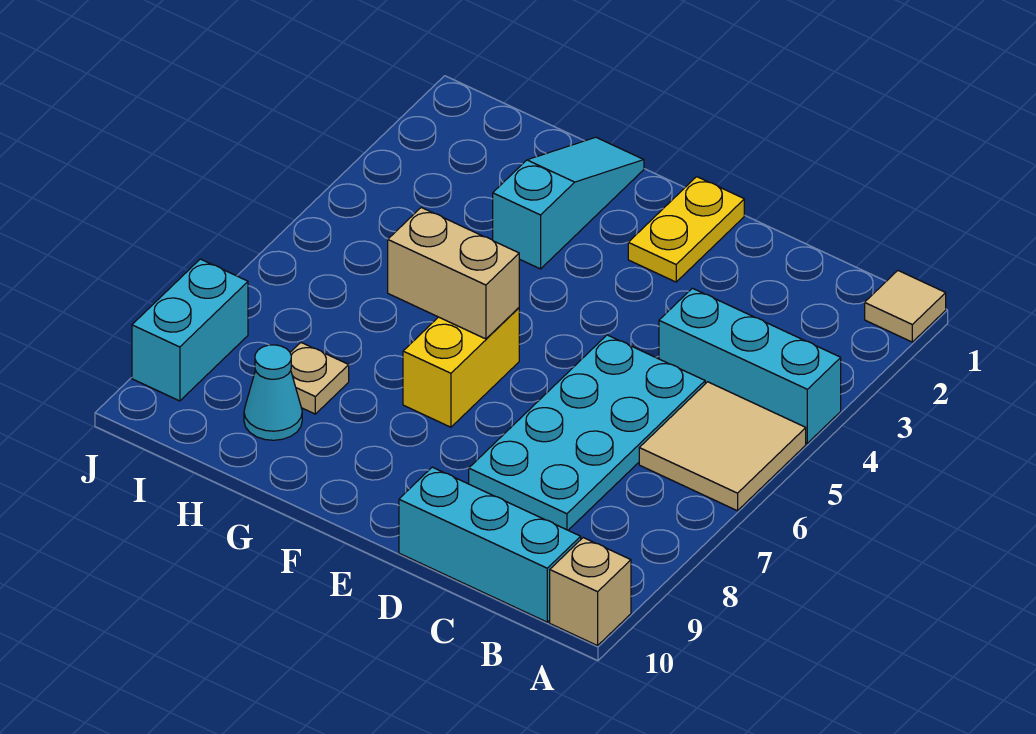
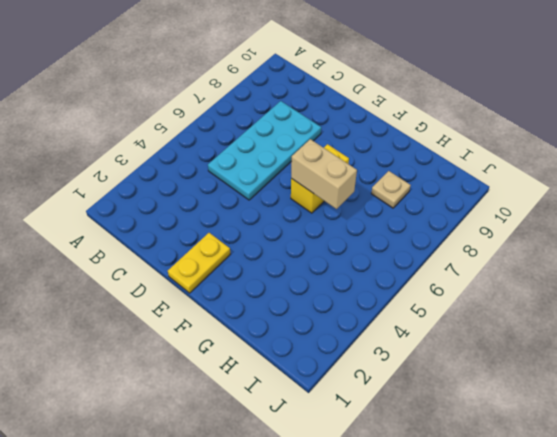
none -> tan 1x1 tile [865,271,946,342]
none -> cyan 1x3 brick [659,288,841,443]
none -> tan 2x2 tile [639,382,806,511]

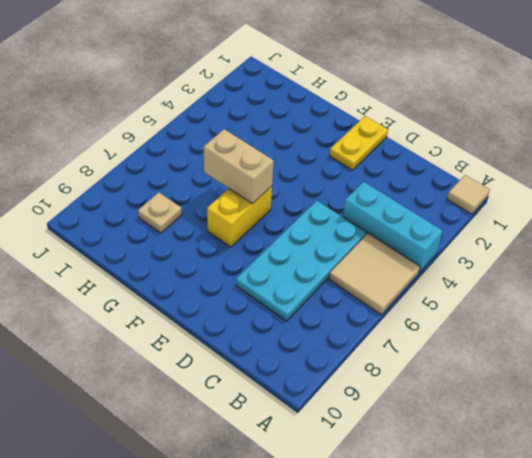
none -> tan 1x1 brick [550,538,631,646]
none -> cyan 1x3 brick [399,467,581,622]
none -> cyan 1x3 slope [493,137,644,269]

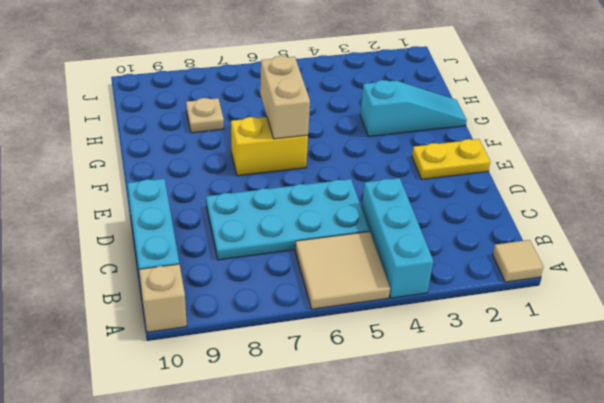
none -> cyan 1x1 cone [244,345,302,440]
none -> cyan 1x2 brick [132,259,248,401]

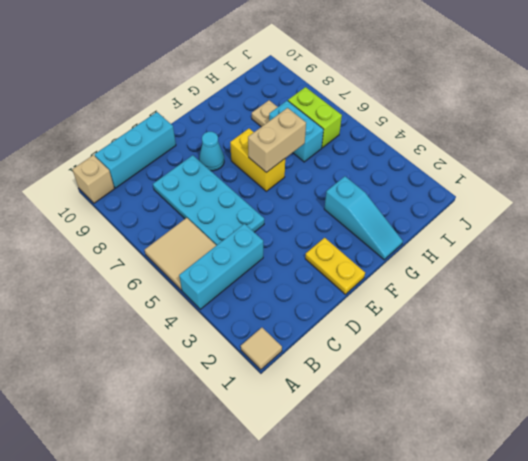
cyan 1x1 cone [199,132,224,171] -> cyan 1x1 cone moved to [244,345,302,440]
cyan 1x2 brick [269,101,324,162] -> cyan 1x2 brick moved to [132,259,248,401]
lime 1x2 brick [288,87,342,148] -> none

